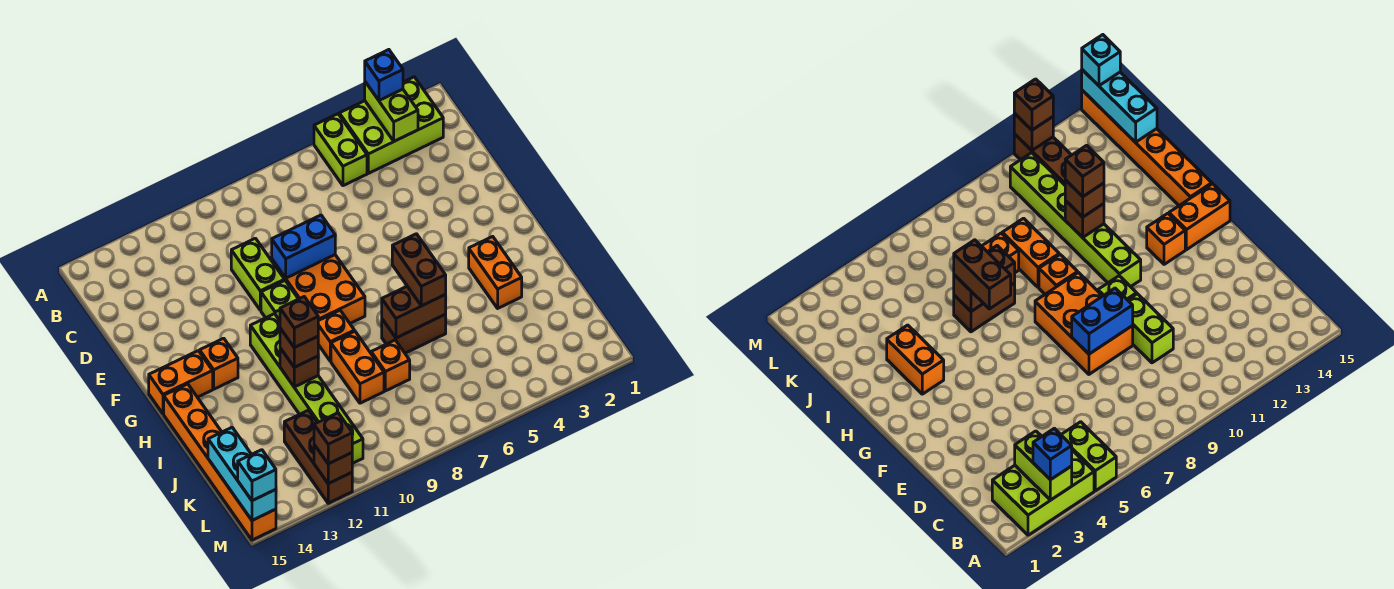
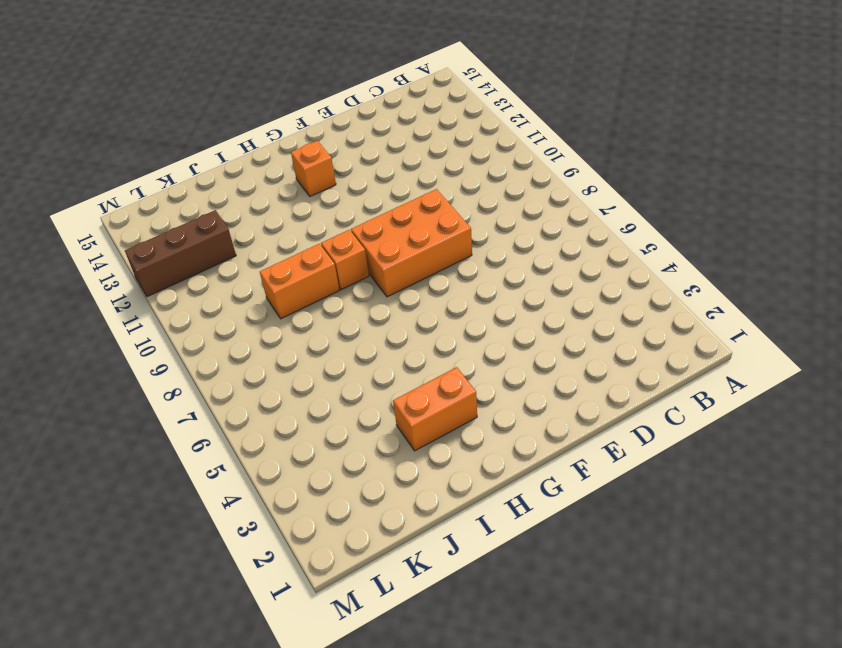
none -> lime 2x3 brick [339,77,443,173]
none -> lime 1x2 brick [314,114,367,186]
none -> lime 1x2 brick [231,238,285,310]

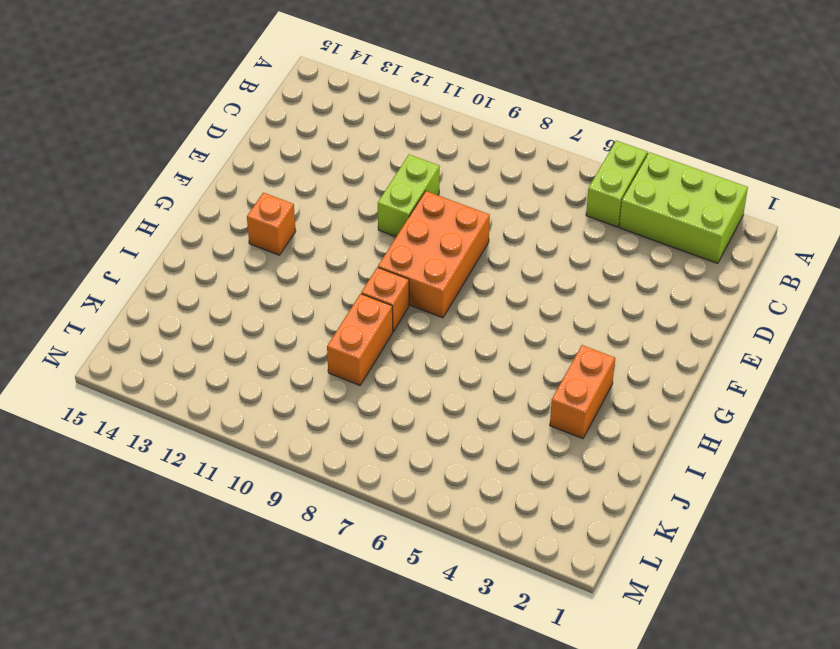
none -> lime 1x1 brick [261,281,298,320]
none -> lime 1x6 brick [250,314,363,464]
none -> orange 1x2 brick [149,351,213,414]

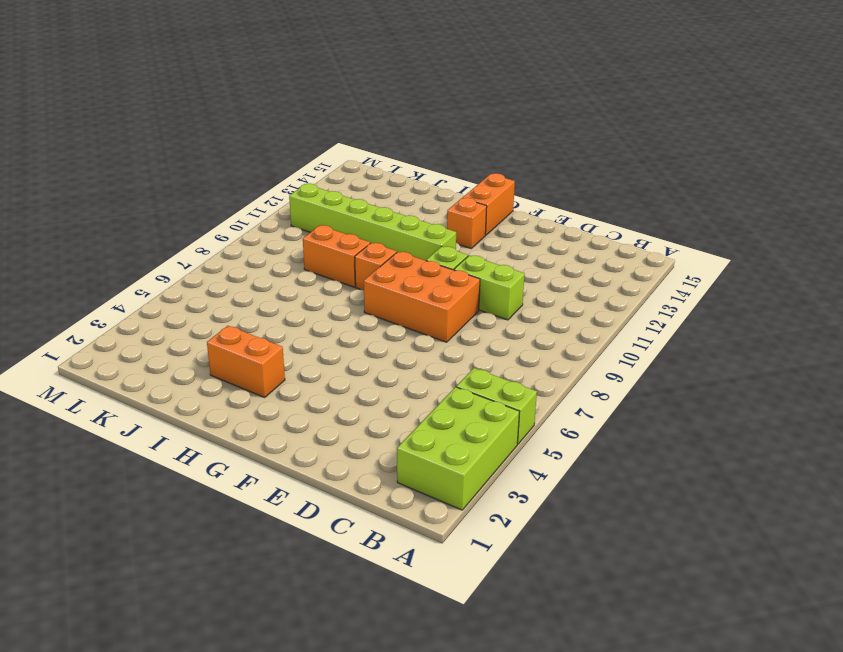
none -> orange 1x6 brick [164,384,276,540]
none -> brown 1x2 brick [382,314,446,353]
none -> orange 1x1 brick [371,340,410,391]

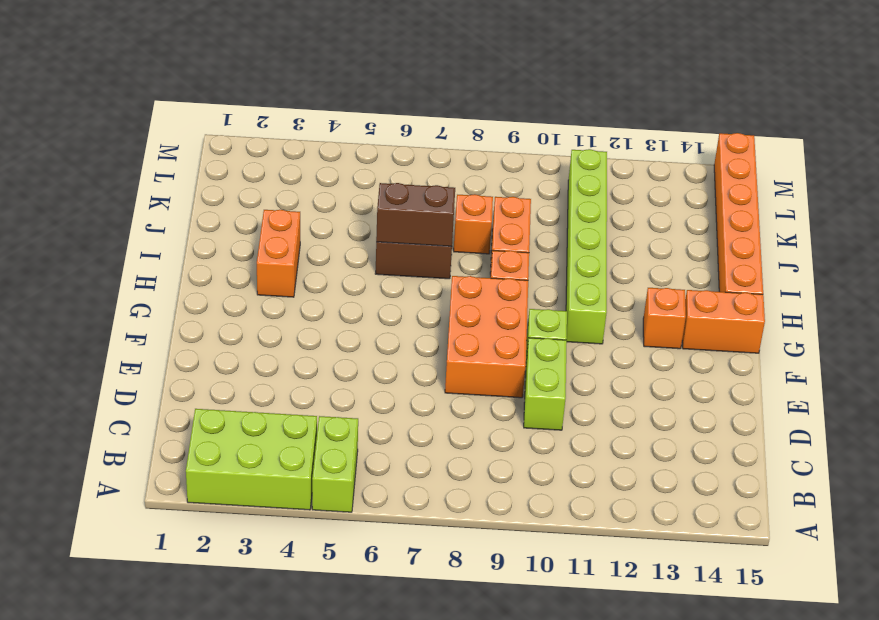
none -> brown 1x3 brick [284,410,352,503]
none -> lime 1x2 brick [365,82,418,141]
none -> blue 1x2 brick [272,215,335,278]

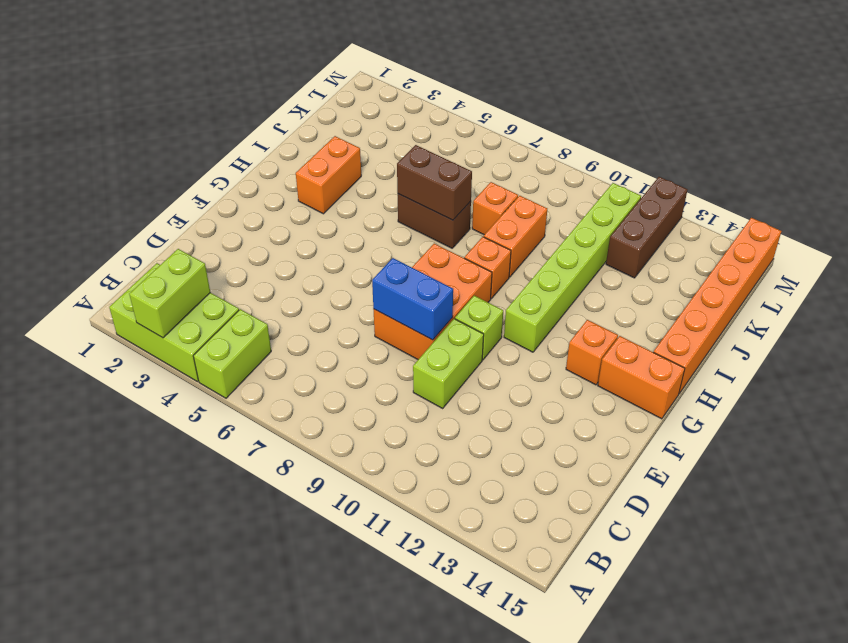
none -> brown 1x1 brick [280,348,318,387]
none -> cyan 1x3 brick [208,428,276,520]
none -> brown 1x1 brick [314,445,352,484]

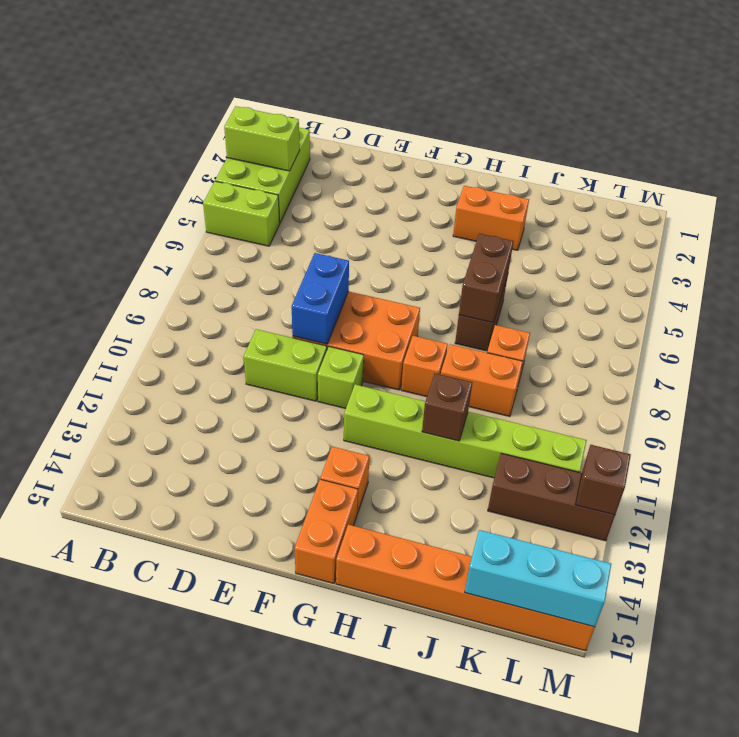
none -> blue 1x1 brick [365,50,403,100]
none -> brown 1x2 brick [392,234,446,306]
none -> brown 1x1 brick [280,328,318,367]

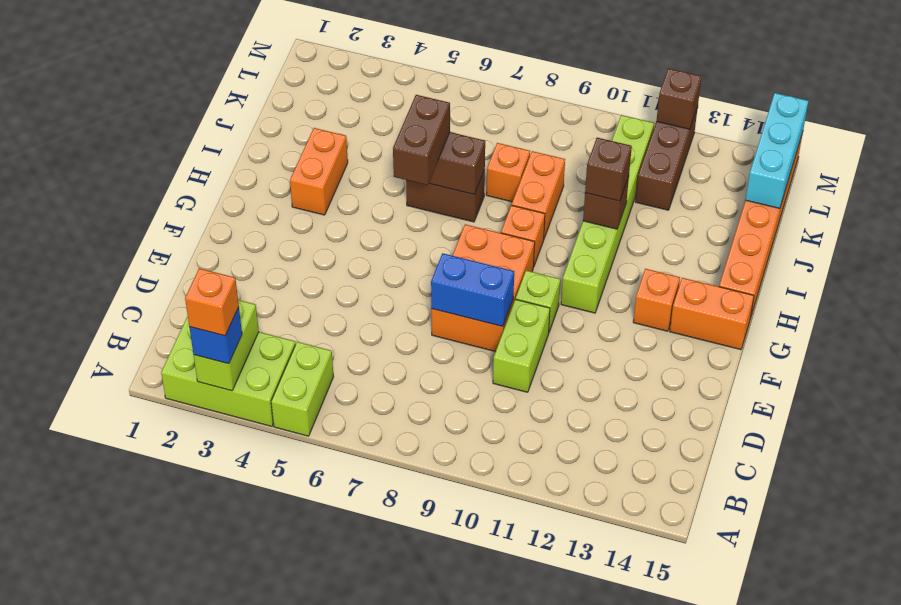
orange 1x1 brick [185,268,239,336] -> none
none -> brown 1x1 brick [314,413,352,464]
none -> cyan 1x1 brick [238,450,276,501]
none -> brown 1x1 brick [280,297,318,348]

